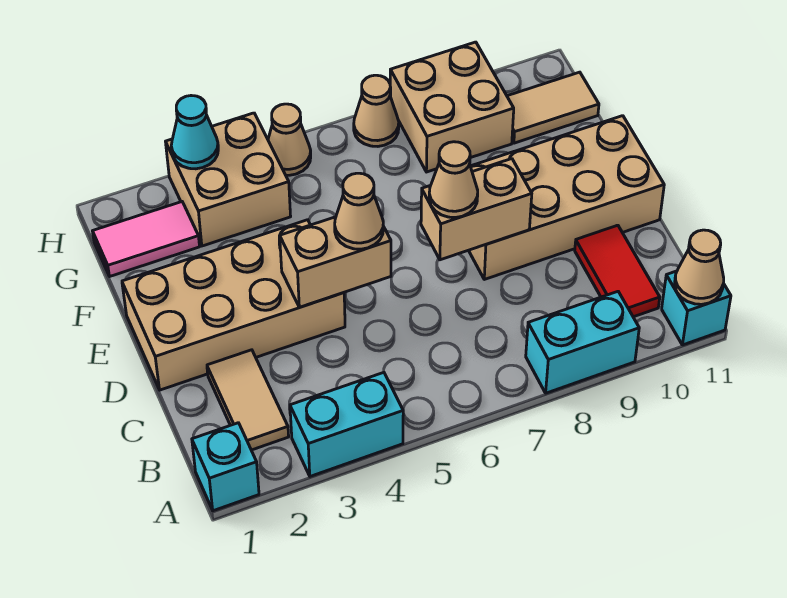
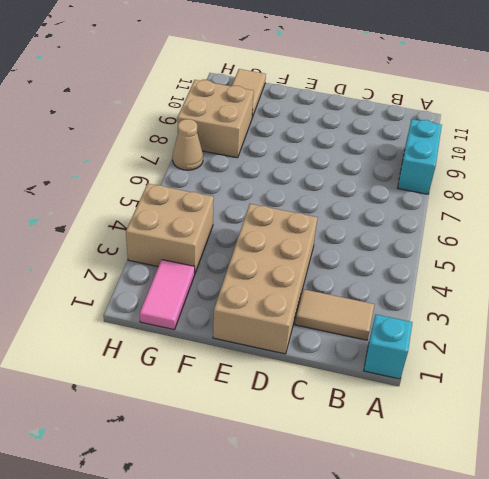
none -> cyan 1x2 brick [290,373,403,476]
none -> cyan 1x1 brick [662,271,731,345]
none -> red 1x2 tile [575,225,660,317]

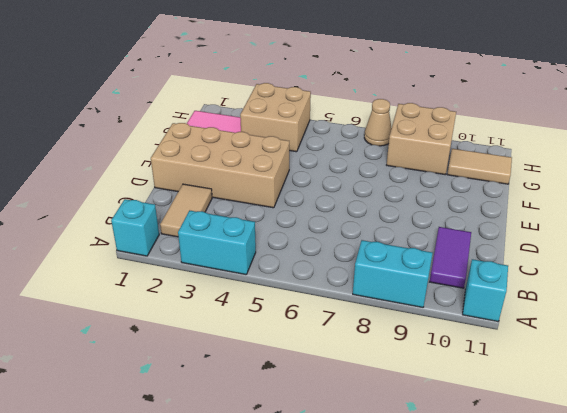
purple 1x2 tile [430,227,471,288] -> red 1x2 tile [575,225,660,317]
none -> tan 2x4 brick [469,116,664,279]
none -> tan 1x1 cone [268,104,311,175]
none -> tan 1x1 cone [675,230,724,304]

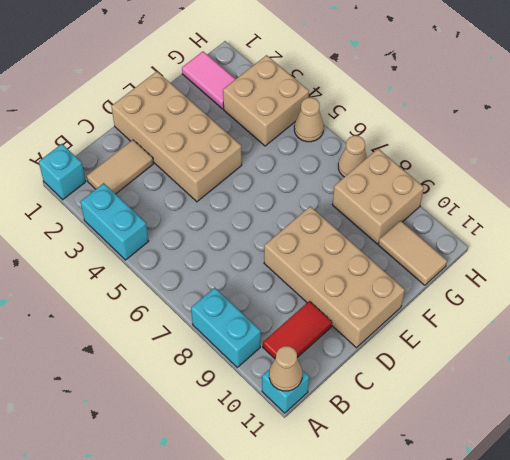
none -> tan 1x2 brick [280,217,391,307]
none -> tan 1x2 brick [421,159,532,260]
none -> cyan 1x1 cone [171,96,218,169]

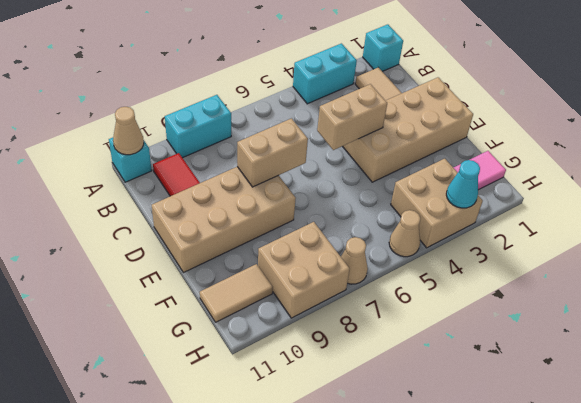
none -> tan 1x1 cone [335,173,383,249]
none -> tan 1x1 cone [429,142,478,218]

